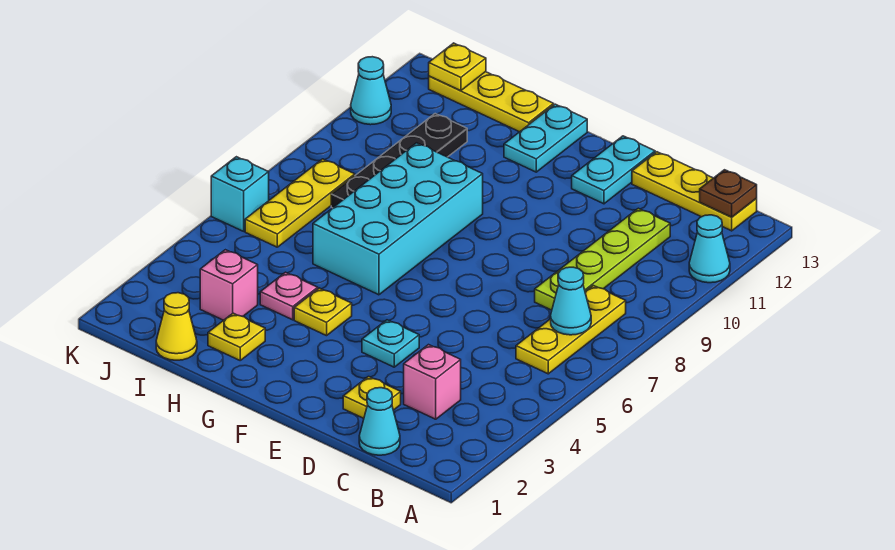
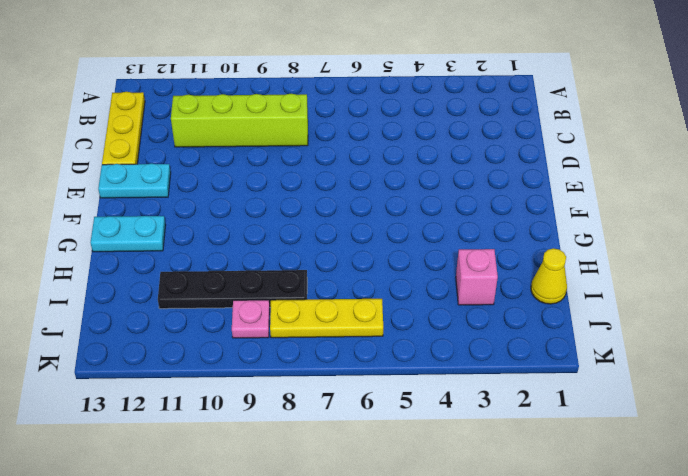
lime 1x4 brick [171,94,308,147] -> lime 1x4 plate [535,208,670,310]
pink 1x1 plate [232,300,270,338] -> pink 1x1 plate moved to [260,272,318,320]
none -> cyan 1x1 cone [689,215,730,283]
none -> yellow 1x3 plate [516,286,626,374]
none -> cyan 1x1 cone [359,388,400,455]

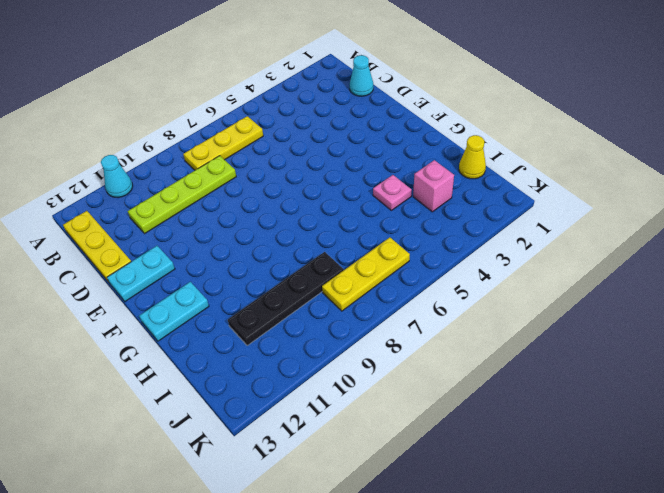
none -> pink 1x1 brick [404,345,461,419]
none -> yellow 1x1 plate [343,377,401,418]
none -> cyan 1x1 plate [362,320,419,367]

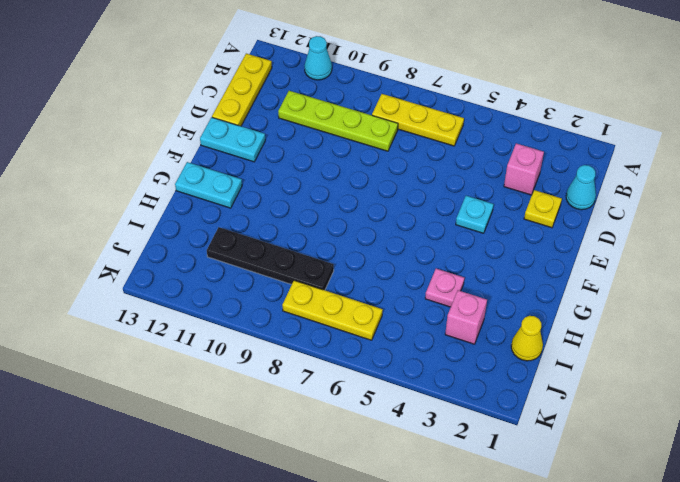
none -> yellow 1x1 plate [294,288,352,336]
none -> cyan 2x4 brick [313,143,483,295]
none -> yellow 1x1 plate [208,313,265,360]

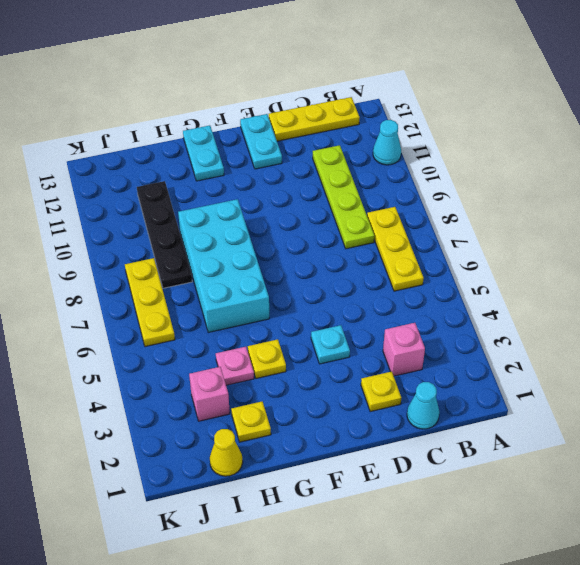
none -> yellow 1x3 plate [429,72,554,132]
none -> cyan 1x1 brick [211,157,269,231]
none -> cyan 1x1 cone [351,57,391,125]

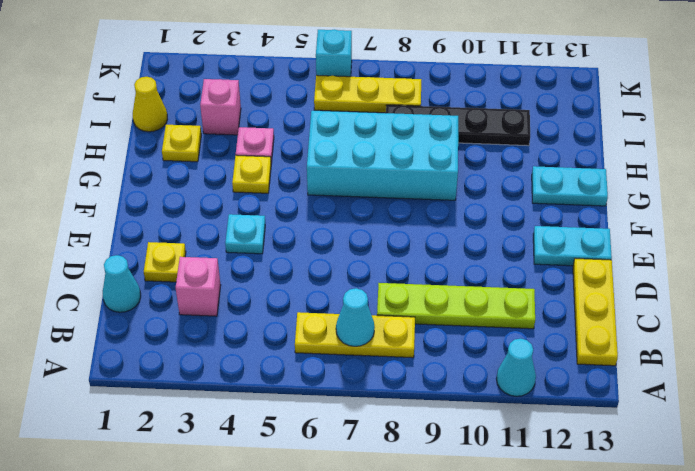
none -> yellow 1x3 plate [429,72,554,132]
none -> cyan 1x1 cone [351,57,391,125]
none -> brown 1x1 plate [700,170,757,217]

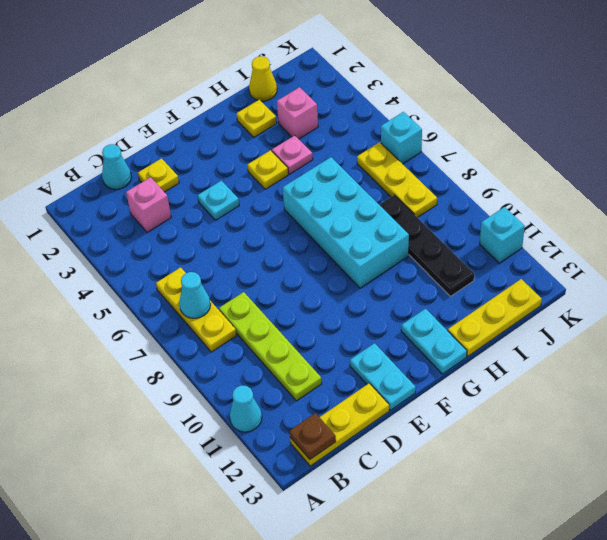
cyan 1x1 brick [480,207,525,263] -> cyan 1x1 cone [351,57,391,125]
none -> yellow 1x1 plate [429,43,486,91]

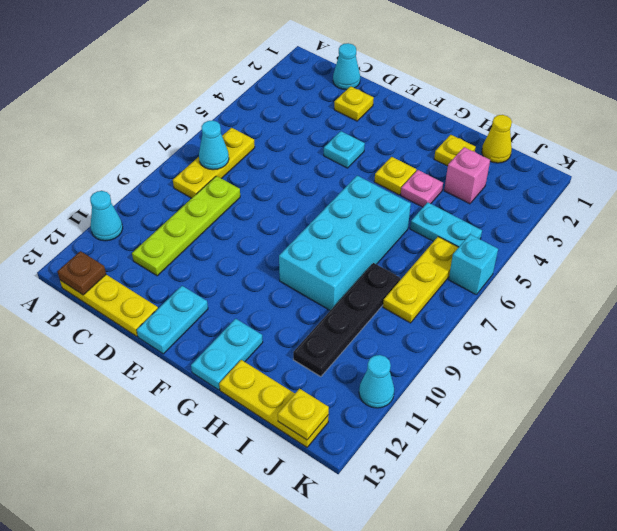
cyan 1x2 plate [410,202,482,247] -> none
none -> pink 1x1 brick [404,345,461,419]

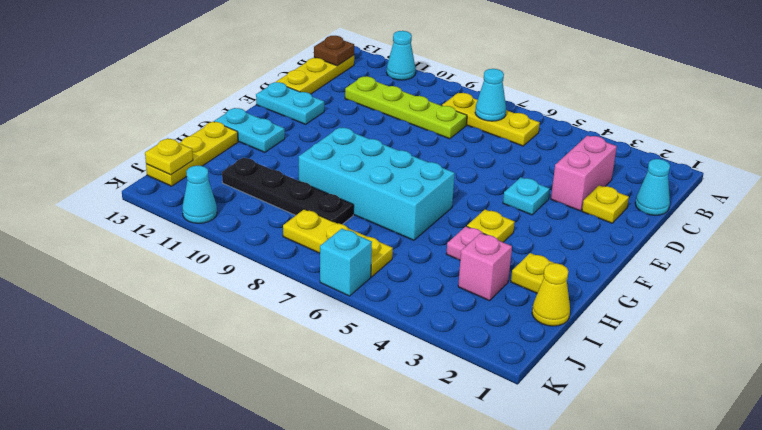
pink 1x2 brick [551,136,617,211] -> pink 1x1 brick [404,345,461,419]

